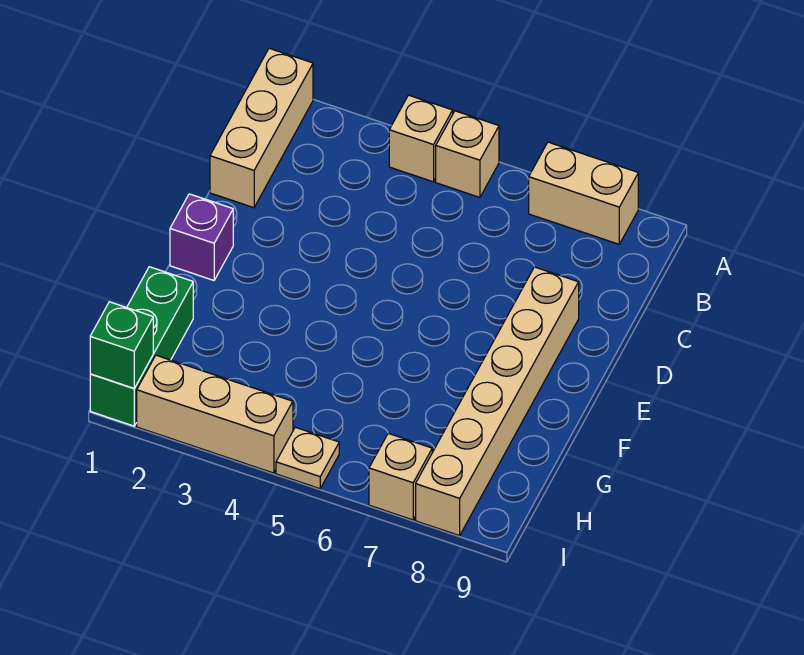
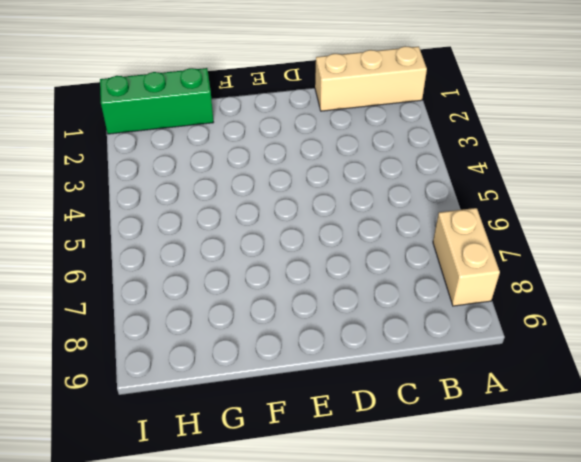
none -> tan 1x1 brick [389,95,453,182]
none -> tan 1x1 brick [436,111,499,197]

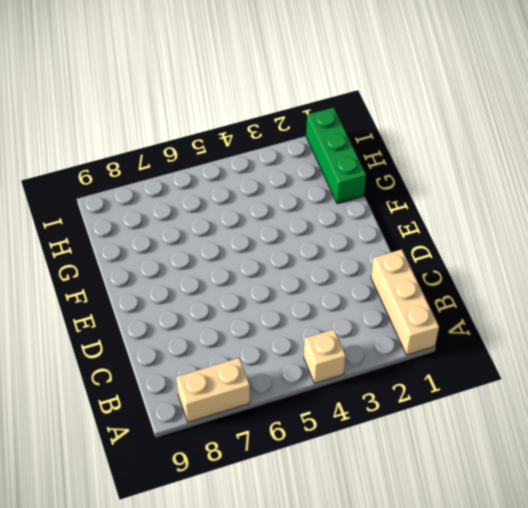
none -> tan 1x1 brick [436,111,499,197]
none -> tan 1x6 brick [416,267,579,536]

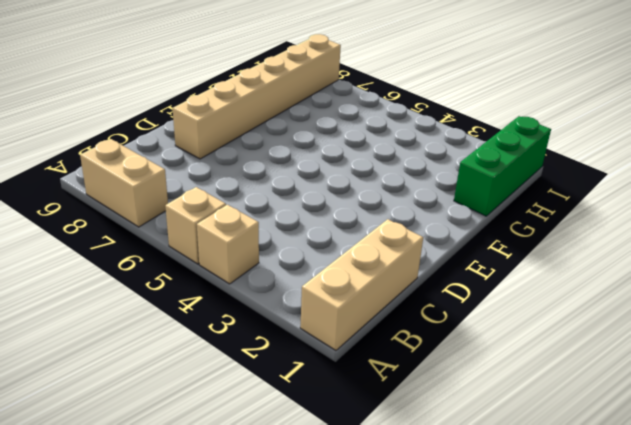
none -> purple 1x1 brick [170,194,233,280]
none -> tan 1x3 brick [137,355,293,473]

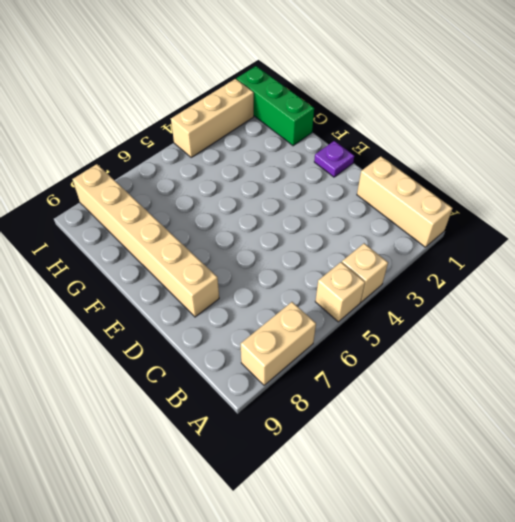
purple 1x1 plate [314,141,354,177] -> purple 1x1 brick [170,194,233,280]
none -> tan 1x1 plate [276,427,339,489]
none -> tan 1x1 brick [369,433,432,520]

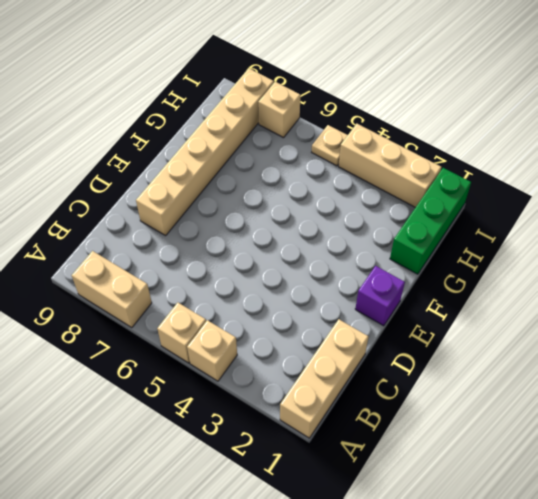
none -> green 1x1 brick [90,302,153,388]

